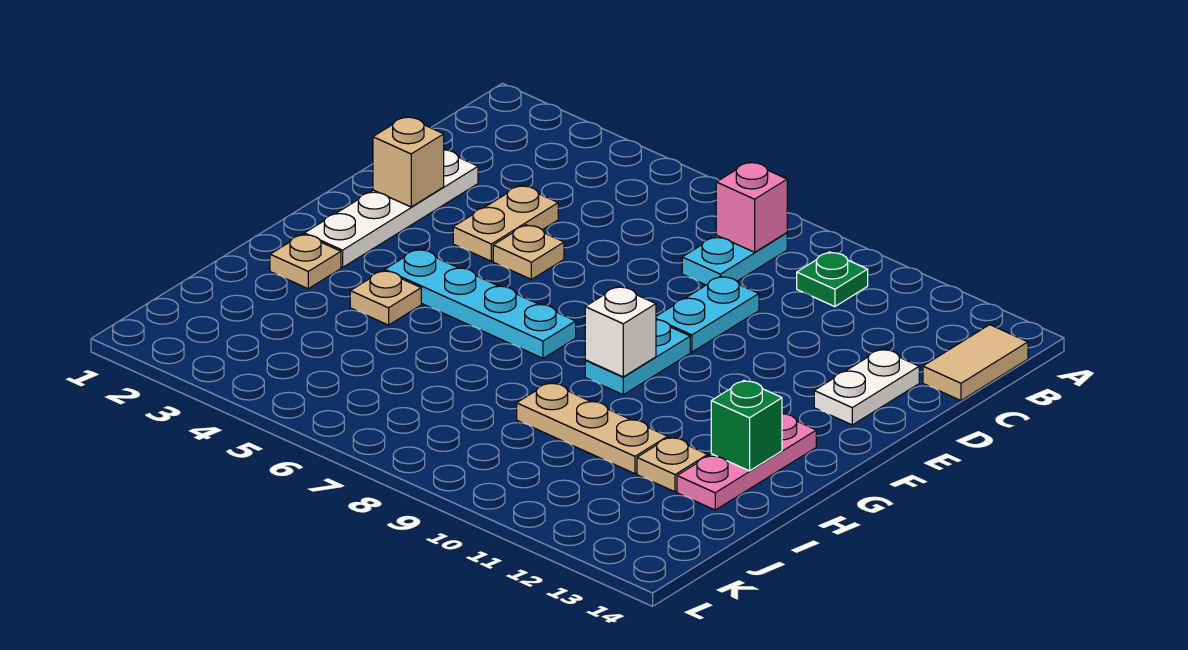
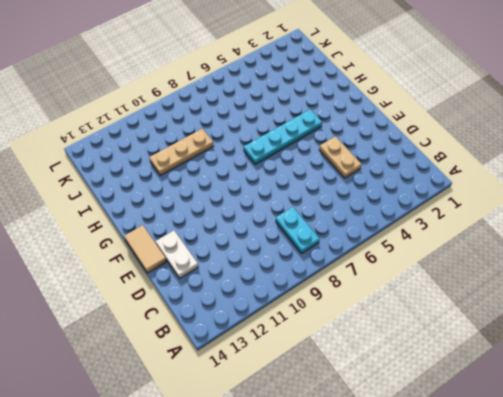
tan 1x2 tile [124,225,167,273] -> tan 1x2 tile moved to [923,325,1028,401]
none -> green 1x1 plate [797,252,868,307]
none -> white 1x4 plate [304,150,478,267]
none -> cyan 1x2 plate [656,276,759,352]

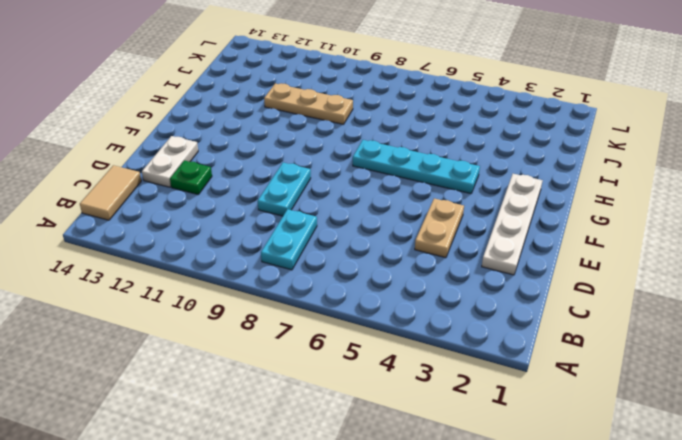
green 1x1 plate [170,160,212,194] -> green 1x1 plate moved to [797,252,868,307]
none -> tan 1x1 plate [493,225,564,279]
none -> cyan 1x2 plate [585,320,690,395]
none -> pink 1x3 plate [677,414,816,510]

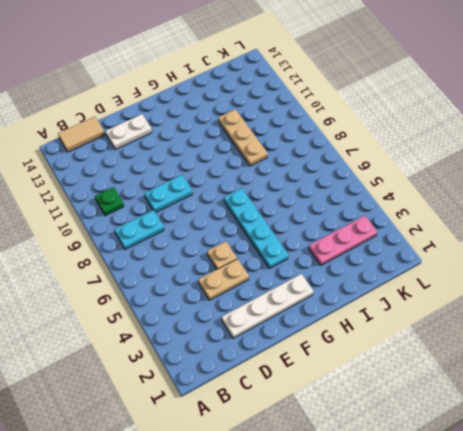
pink 1x3 plate [309,216,377,265] -> pink 1x3 plate moved to [677,414,816,510]
none -> cyan 1x2 plate [585,320,690,395]
none -> tan 1x1 plate [270,234,341,289]
none -> tan 1x1 plate [350,271,421,325]

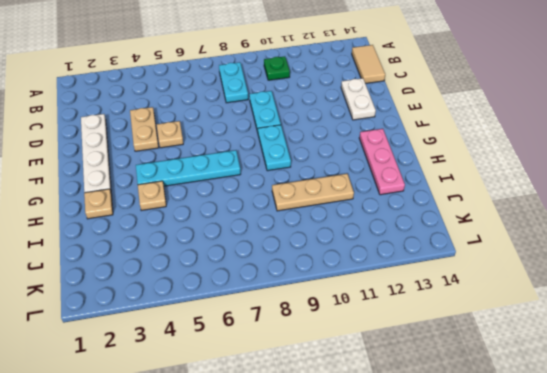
none -> tan 1x1 plate [637,437,708,492]
none -> pink 1x1 brick [716,162,787,252]
none -> tan 1x1 brick [373,117,444,207]

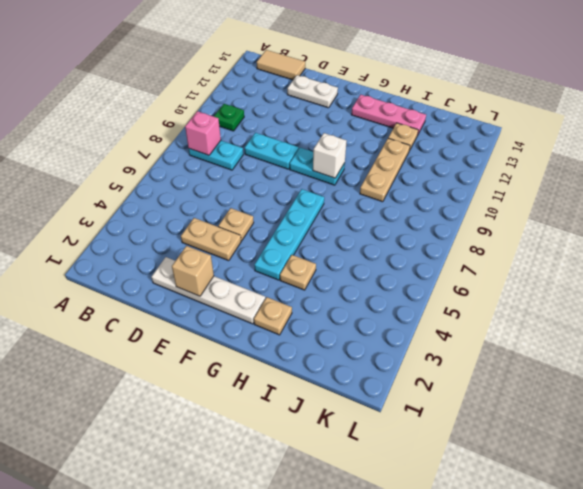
none -> green 1x1 brick [711,381,782,471]

